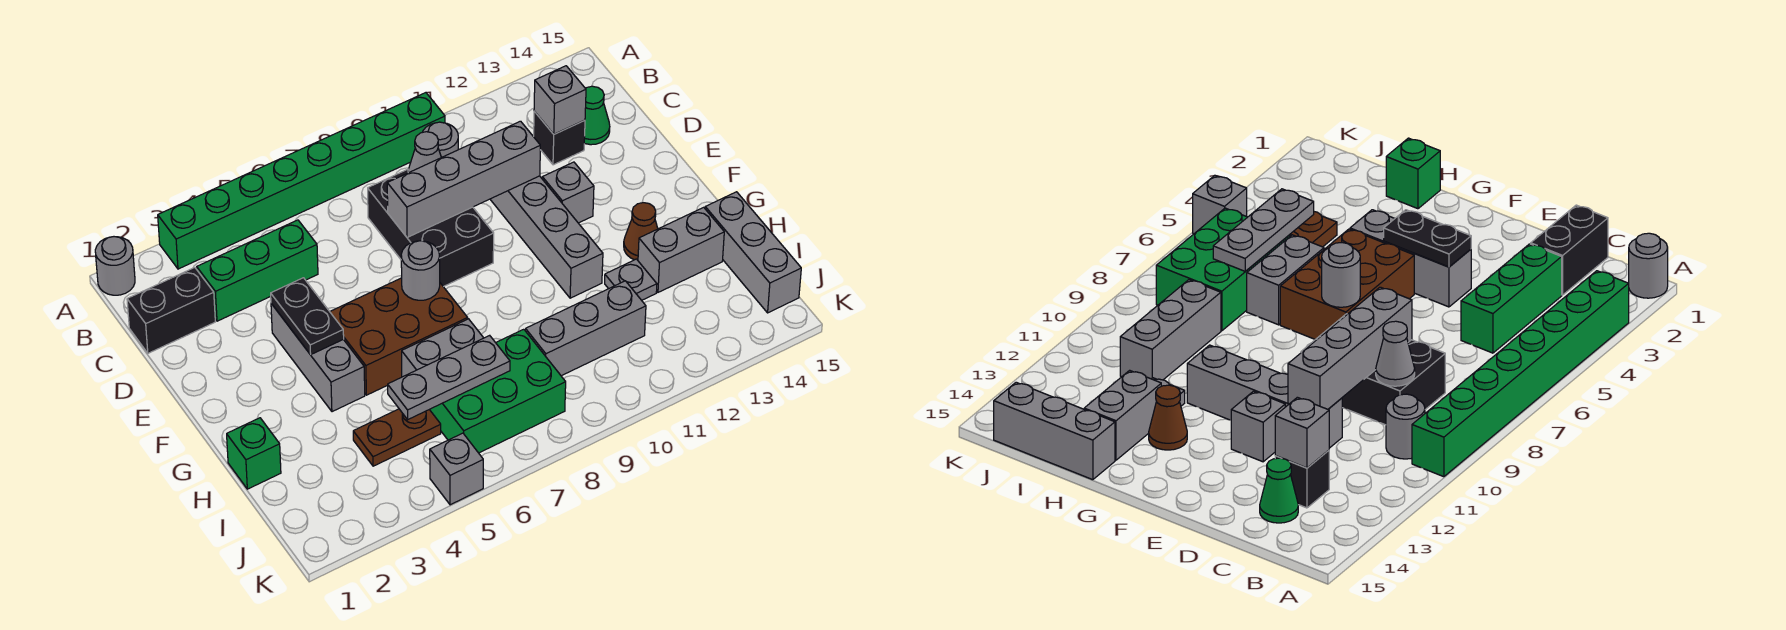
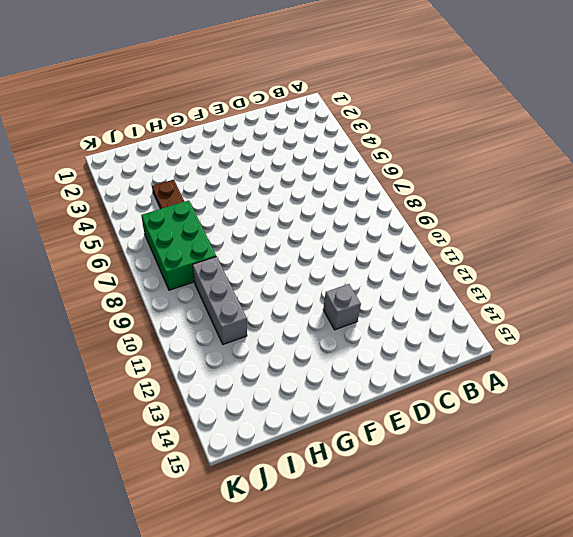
none -> grey 1x1 round brick [95,237,135,295]
none -> green 1x8 brick [158,93,445,269]
none -> grey 1x1 round brick [423,122,458,157]

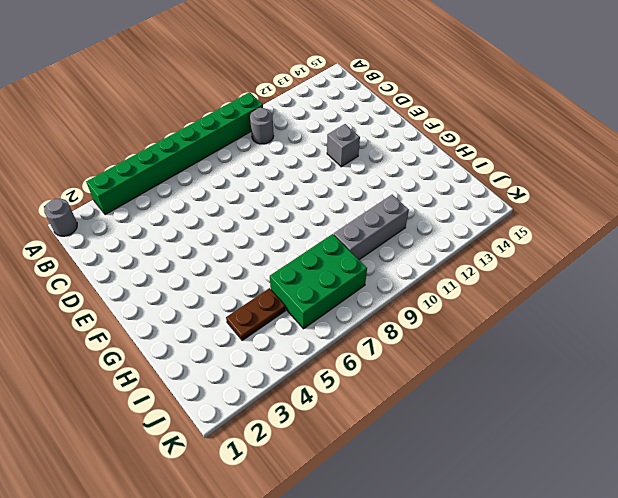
none -> black 1x2 brick [127,268,215,353]
none -> green 1x3 brick [197,220,318,321]
none -> black 2x3 brick [368,169,494,287]

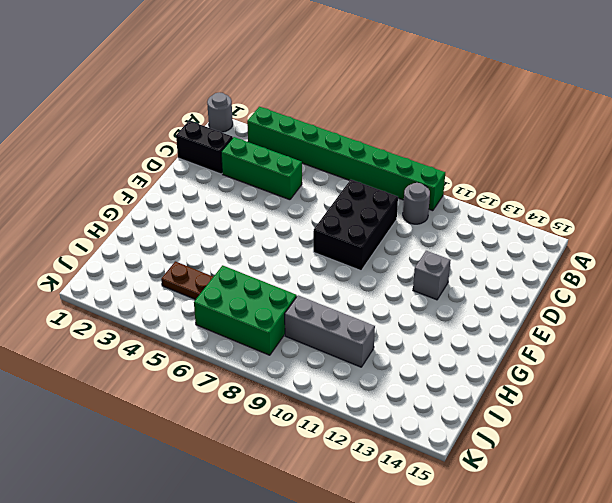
none -> black 1x1 brick [534,111,585,165]
none -> green 1x1 cone [584,86,610,145]
none -> grey 1x4 brick [490,176,603,298]

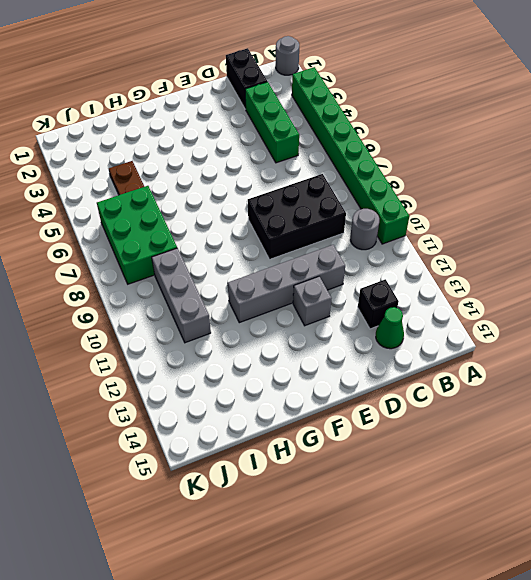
none -> grey 1x3 brick [271,304,365,412]
none -> brown 2x3 brick [330,278,468,395]
none -> brown 1x1 cone [624,203,658,260]

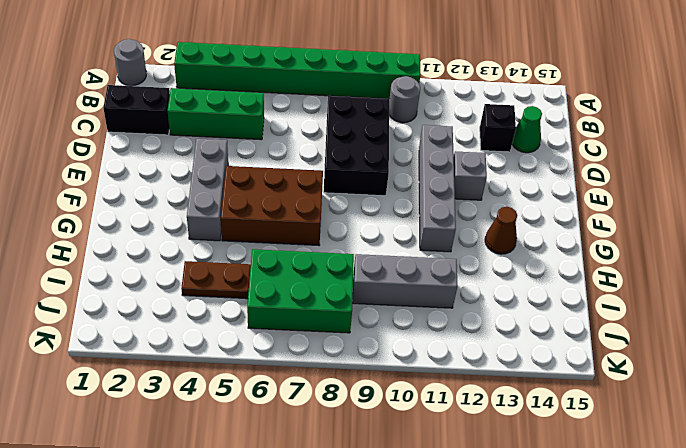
none -> green 1x1 brick [227,418,281,489]
none -> grey 1x2 brick [402,319,483,377]
none -> grey 1x1 plate [605,259,657,300]

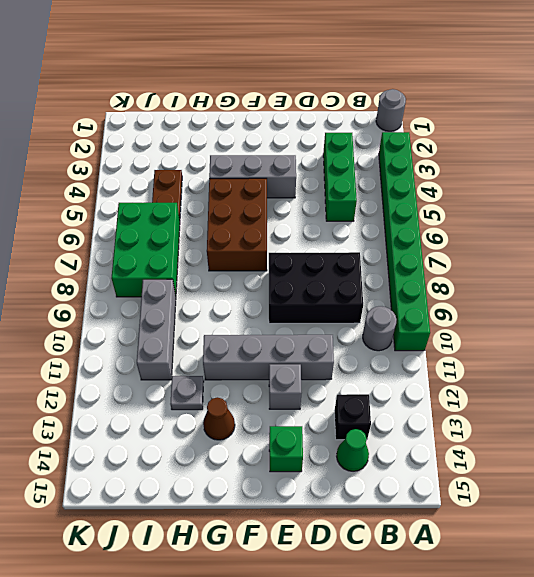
green 1x1 brick [269,426,303,472] -> green 1x1 brick moved to [227,418,281,489]
none -> black 1x2 brick [127,268,215,353]
none -> grey 1x2 brick [402,319,483,377]
none -> grey 1x2 brick [638,207,724,292]

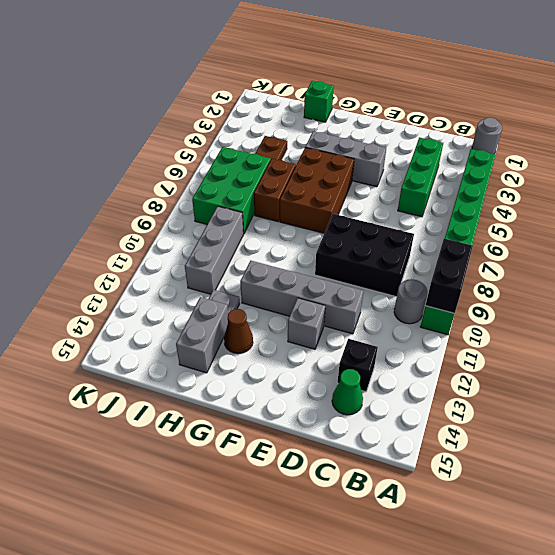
black 1x2 brick [426,239,473,313] -> black 1x2 brick moved to [127,268,215,353]
brown 1x2 brick [254,159,296,222] -> grey 1x2 brick [402,319,483,377]
none -> grey 1x3 brick [705,192,801,313]
none -> grey 1x1 brick [430,433,483,505]
none -> grey 1x1 cone [408,132,441,173]

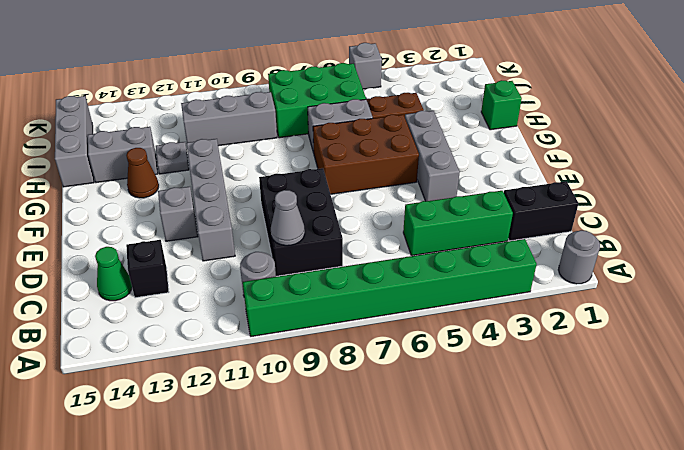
none -> grey 1x1 brick [534,66,586,134]
none -> grey 1x4 brick [387,121,540,237]
none -> black 1x2 plate [271,278,344,355]

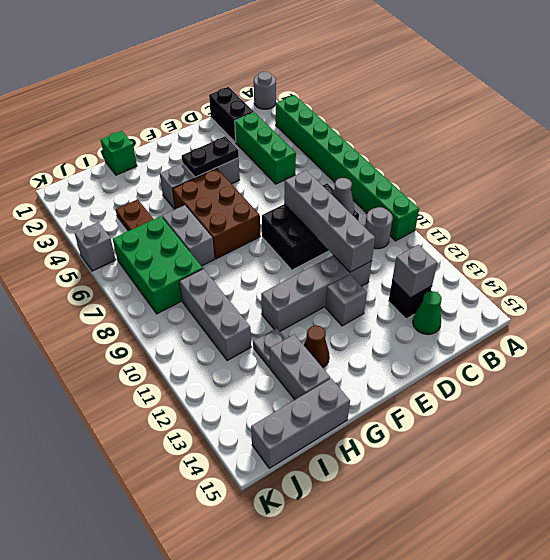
none -> grey 1x1 round brick [401,241,440,300]
none -> grey 1x3 plate [388,335,510,419]

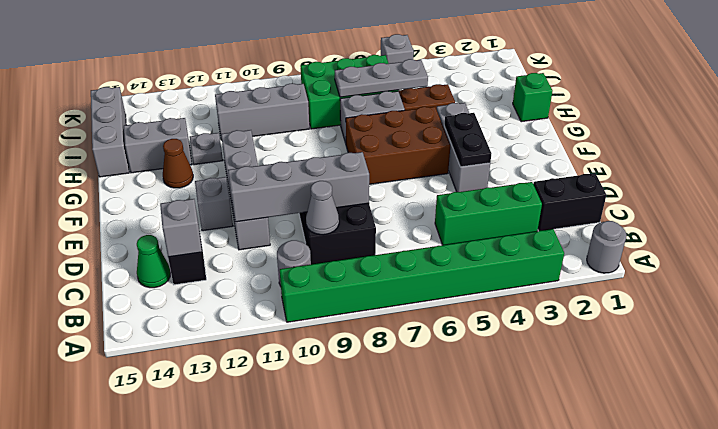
none -> grey 1x1 round brick [401,241,440,300]

